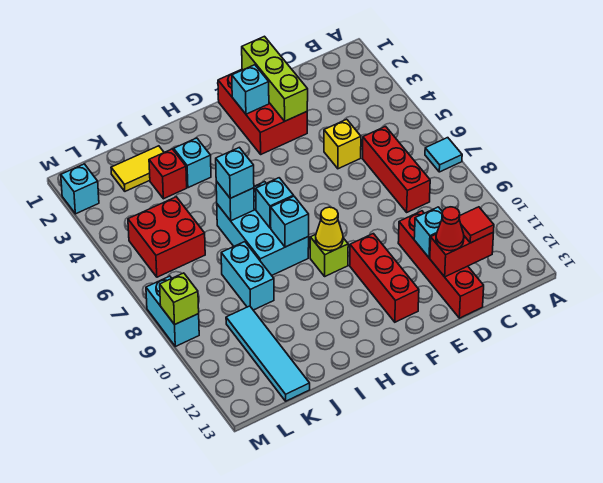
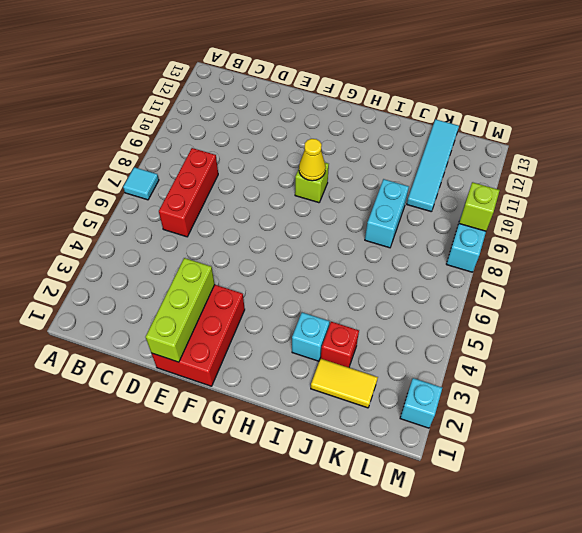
none -> yellow 1x1 brick [324,119,361,169]
none -> red 1x4 brick [398,211,484,318]
none -> red 1x3 brick [350,234,419,322]

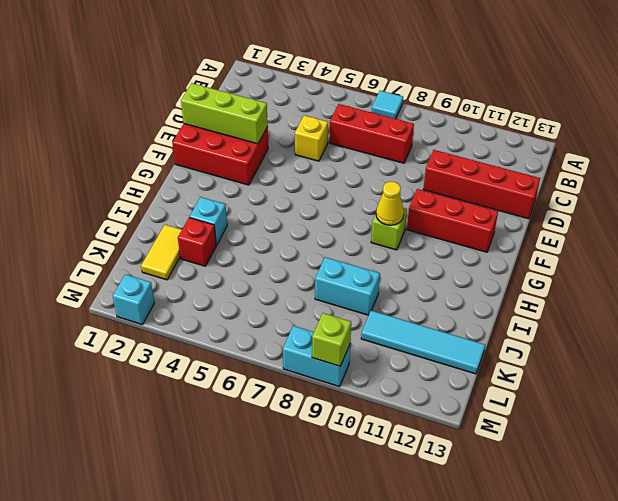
none -> cyan 2x3 brick [217,182,309,275]
none -> red 2x2 brick [128,197,205,277]
none -> red 1x2 brick [430,232,494,277]

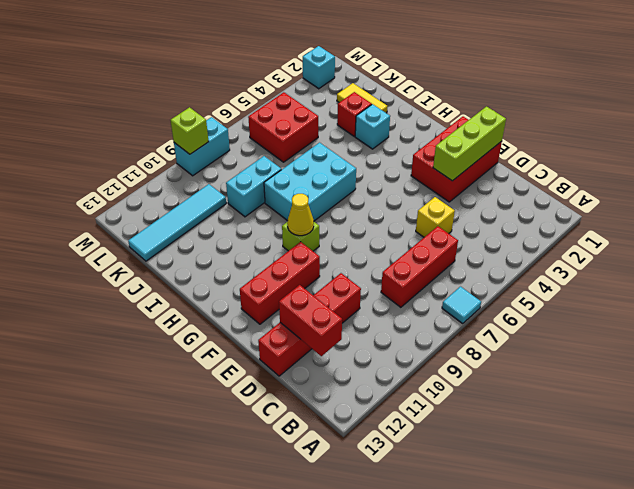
none -> cyan 1x1 brick [414,207,442,258]
none -> cyan 1x1 brick [232,65,269,114]
none -> cyan 1x1 brick [256,178,294,228]

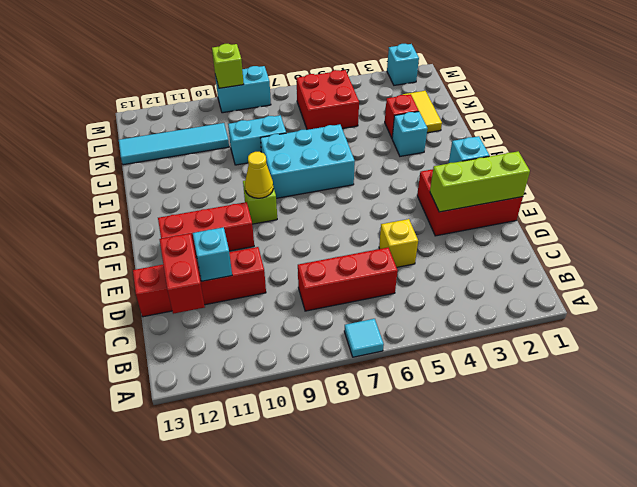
none -> cyan 1x1 brick [256,178,294,228]
none -> cyan 1x1 brick [271,196,309,247]
none -> cyan 1x1 brick [216,181,254,221]

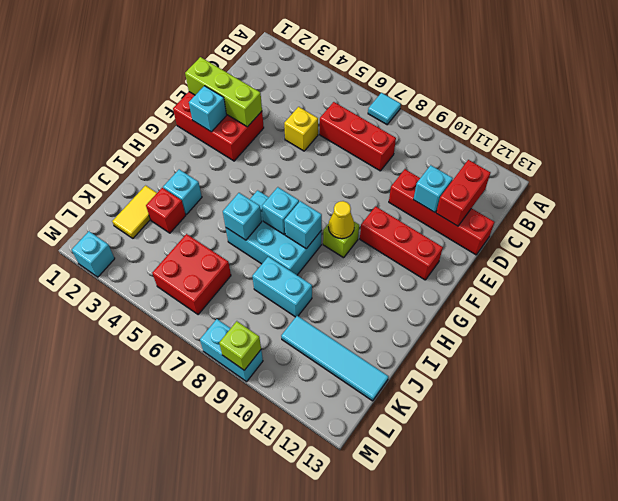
none -> red 1x1 tile [459,207,494,243]
none -> red 1x1 cone [436,207,464,251]
none -> cyan 1x1 brick [216,147,254,198]

